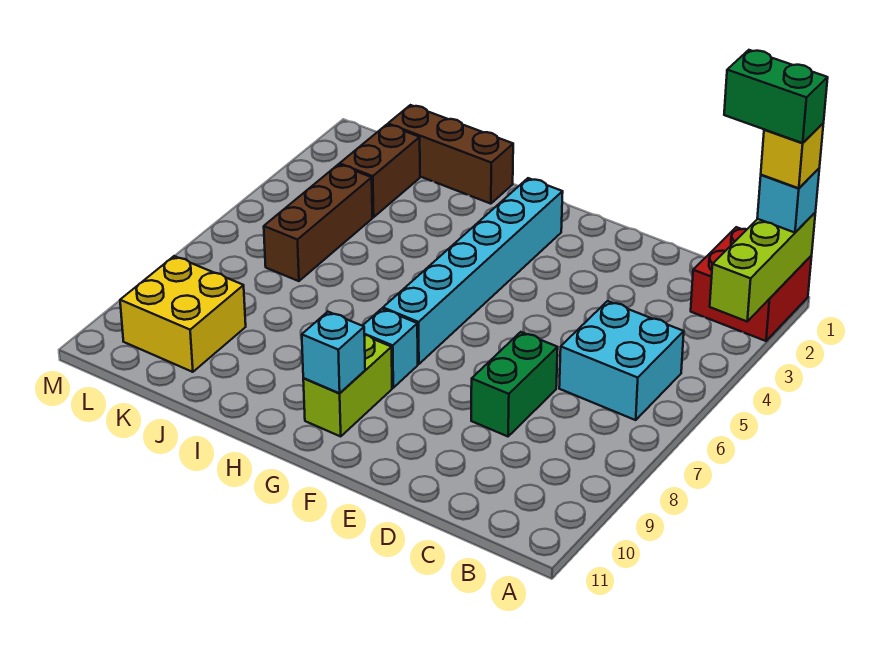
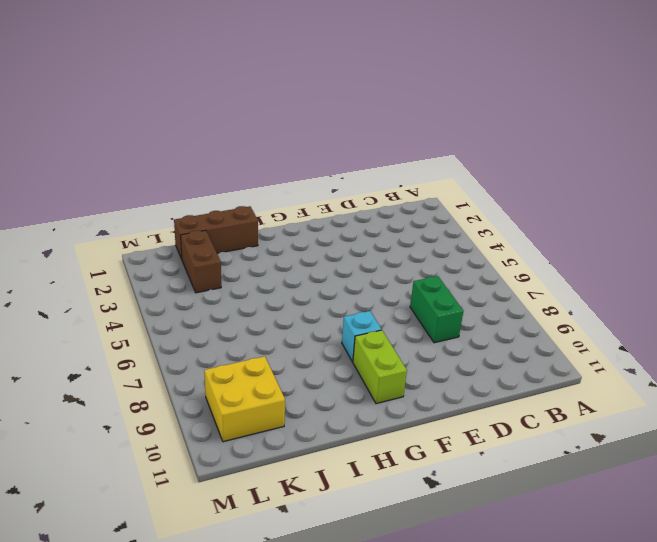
none -> red 2x2 brick [691,227,812,341]
none -> cyan 2x2 brick [559,301,684,420]
none -> cyan 1x6 brick [383,178,563,364]

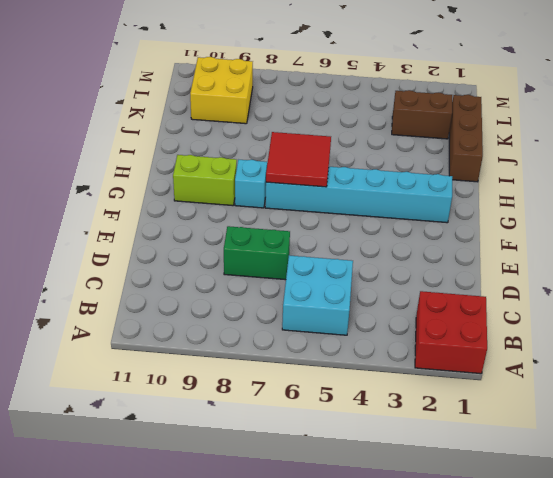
red 2x2 tile [266,132,331,187] -> none
none -> brown 1x3 brick [264,164,372,281]
none -> lime 1x3 brick [710,213,815,321]
none -> cyan 1x1 brick [302,312,365,393]

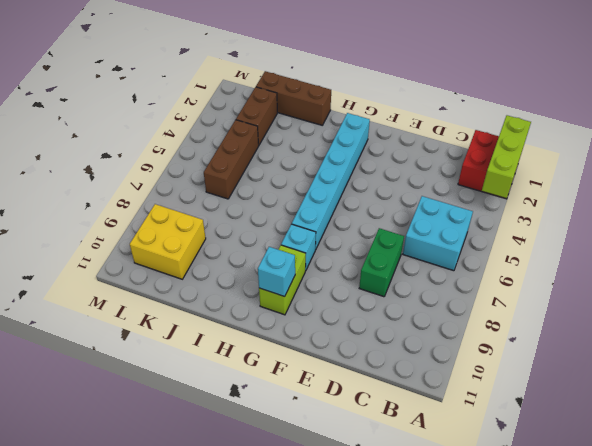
none -> cyan 1x1 brick [757,169,819,233]
none -> yellow 1x1 brick [761,123,824,188]
none -> green 1x2 brick [724,50,828,143]

